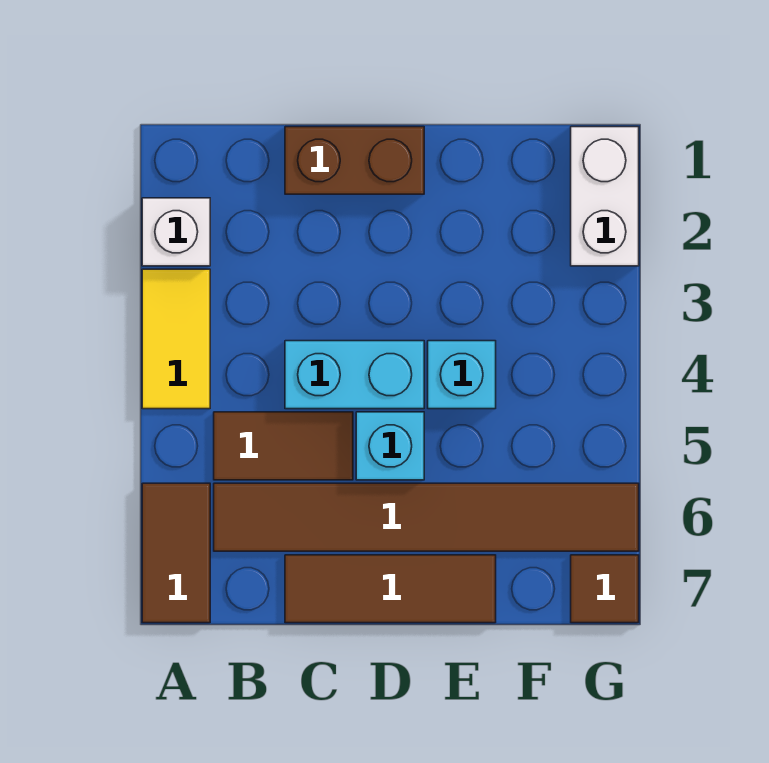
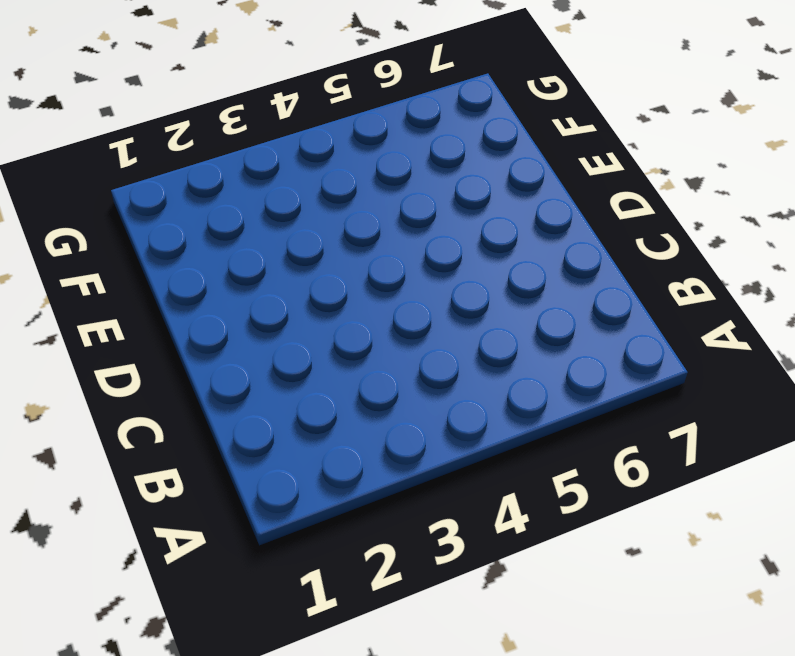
none -> white 1x1 brick [142,198,210,266]
none -> yellow 1x2 tile [142,269,210,409]
none -> brown 1x2 tile [142,483,210,623]

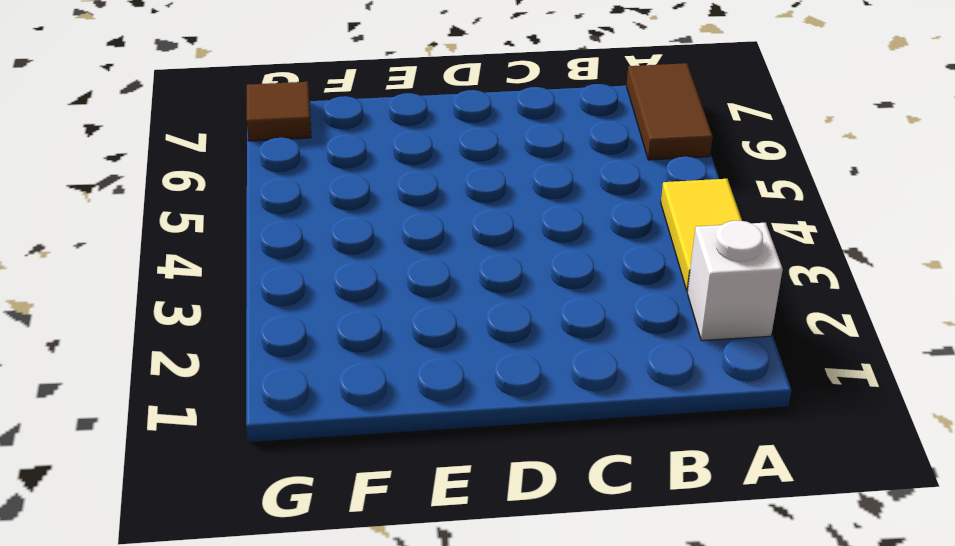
none -> brown 1x2 tile [214,412,353,480]
none -> brown 1x6 tile [214,483,639,551]
none -> brown 1x2 brick [285,127,424,194]

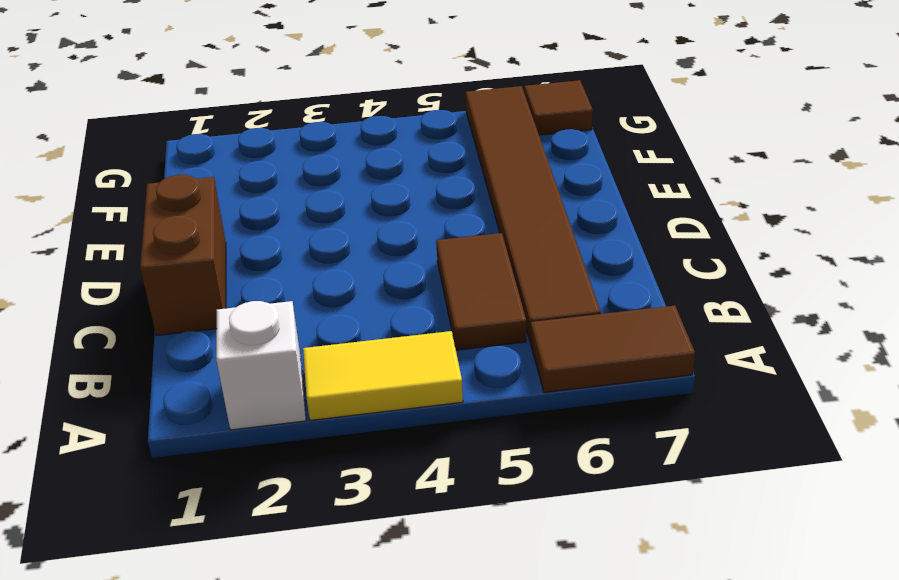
none -> cyan 1x2 brick [285,341,424,409]
none -> brown 1x3 tile [285,555,496,623]
none -> cyan 1x1 brick [356,412,424,480]

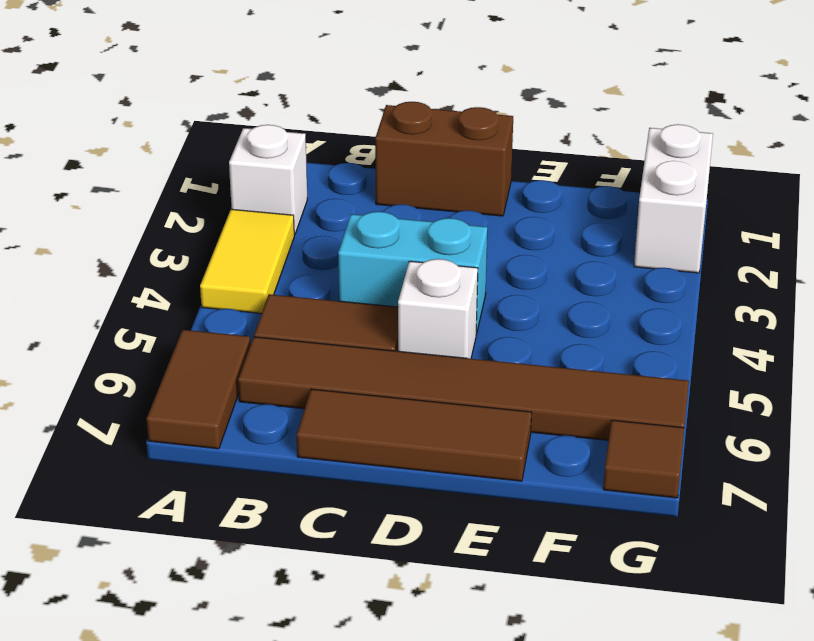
white 1x1 brick [398,259,478,359] -> cyan 1x1 brick [356,412,424,480]
none -> cyan 1x1 brick [428,341,496,409]

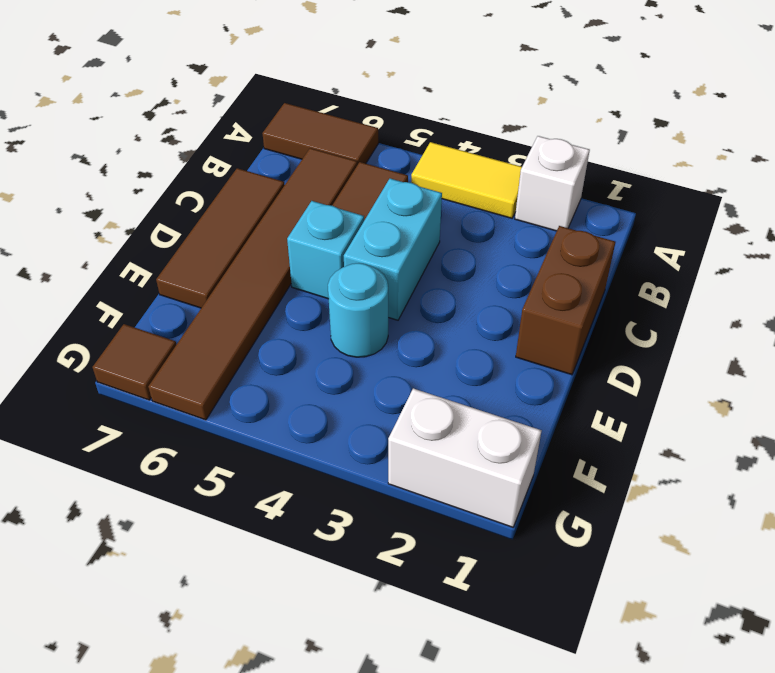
cyan 1x1 round brick [328,263,388,357] -> cyan 1x1 brick [428,341,496,409]

